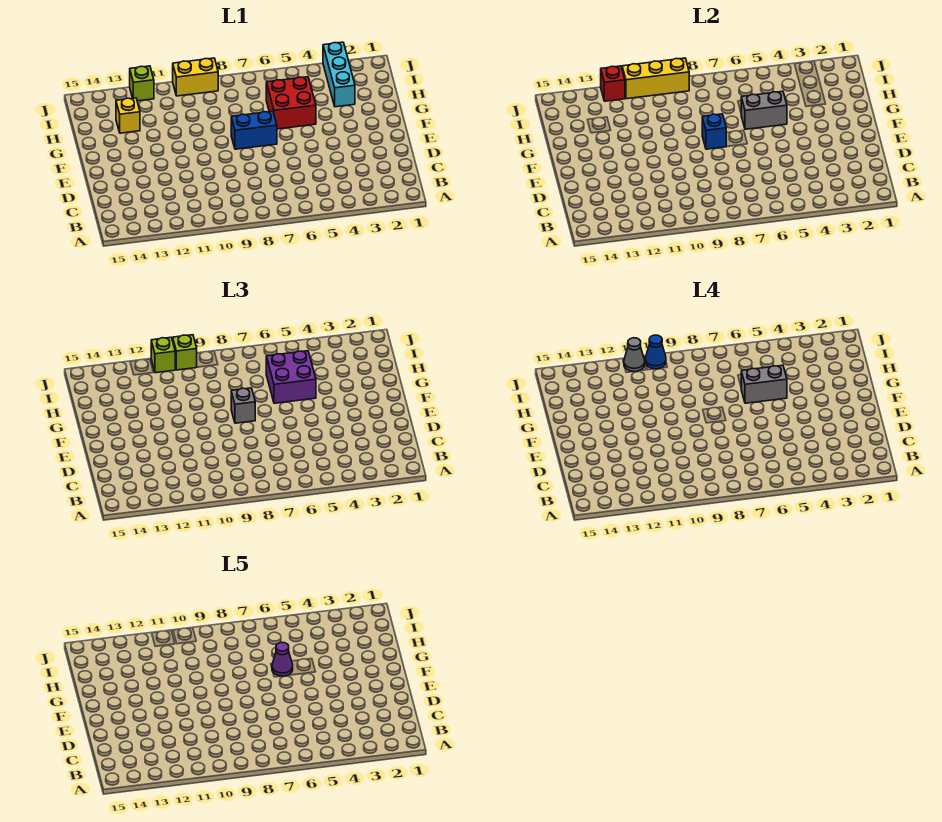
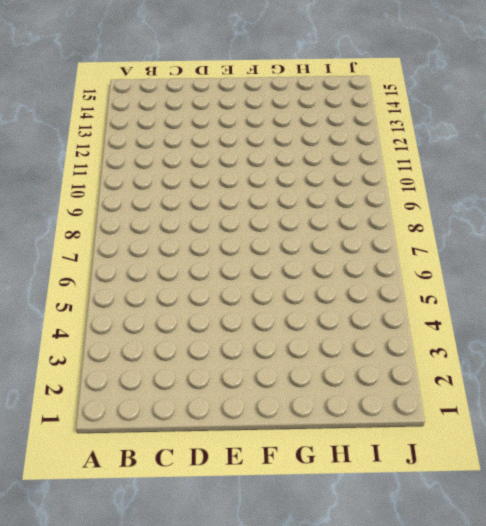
none -> blue 1x2 brick [231,111,277,149]
none -> red 2x2 brick [266,77,316,129]
none -> cyan 1x3 brick [323,42,355,107]

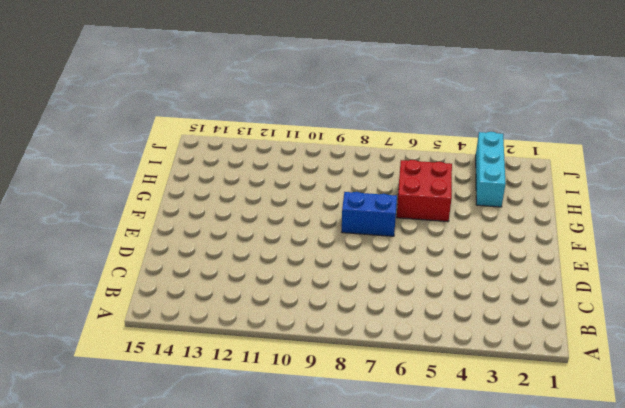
none -> yellow 1x1 brick [116,98,140,133]
none -> yellow 1x2 brick [173,58,218,96]
none -> lime 1x1 brick [130,66,154,101]

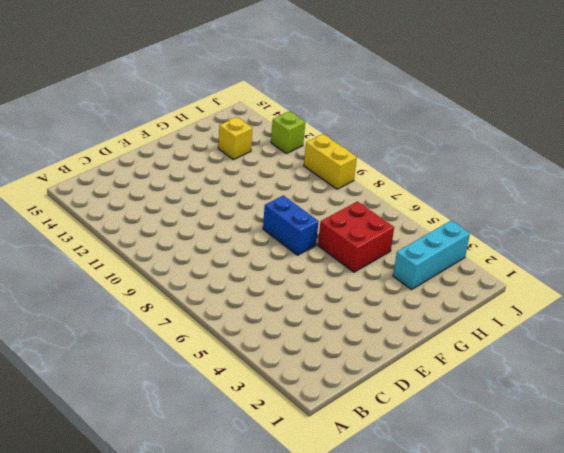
none -> blue 1x1 brick [702,114,727,149]
none -> grey 1x2 brick [741,91,787,129]
none -> yellow 1x3 brick [622,58,689,99]

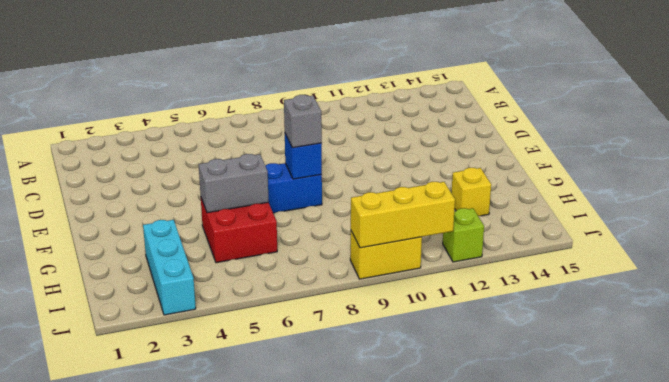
none -> red 1x1 brick [601,66,625,101]
none -> purple 2x2 brick [266,351,316,403]
none -> lime 1x1 brick [173,335,197,370]

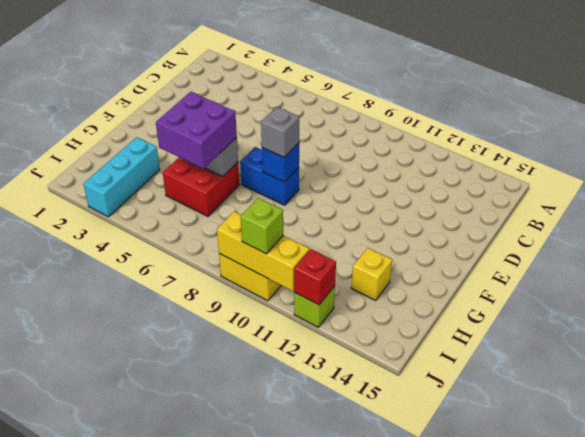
none -> lime 1x1 brick [151,337,175,373]
none -> grey 1x2 brick [741,365,787,403]
none -> blue 1x1 cone [645,335,666,369]

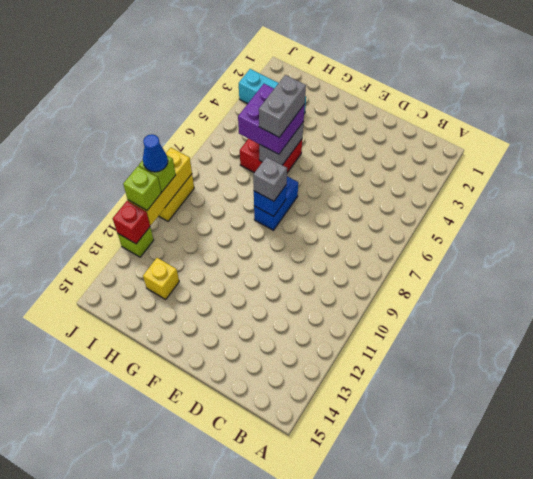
none -> grey 1x1 cone [624,338,645,372]
none -> purple 1x1 cone [272,642,293,676]

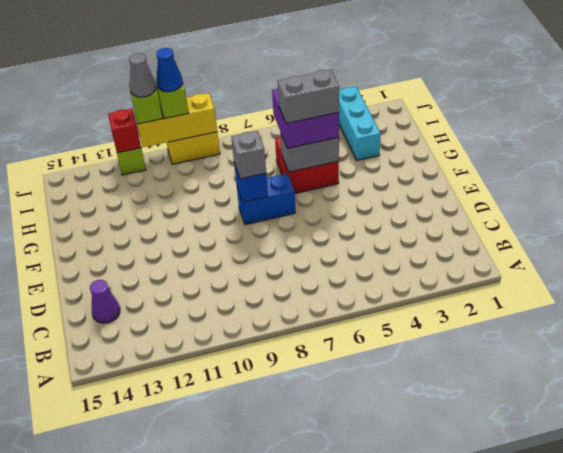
purple 1x1 cone [90,280,120,323] -> purple 1x1 cone moved to [272,642,293,676]
none -> yellow 1x1 brick [116,98,140,133]

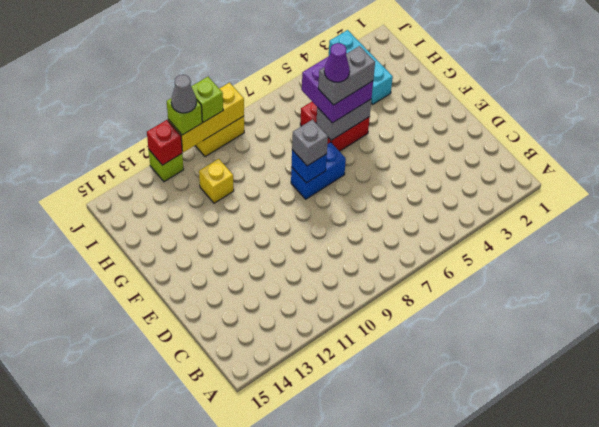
yellow 1x1 brick [199,159,234,203] -> yellow 1x1 brick moved to [116,98,140,133]
none -> blue 1x1 cone [645,335,666,369]

